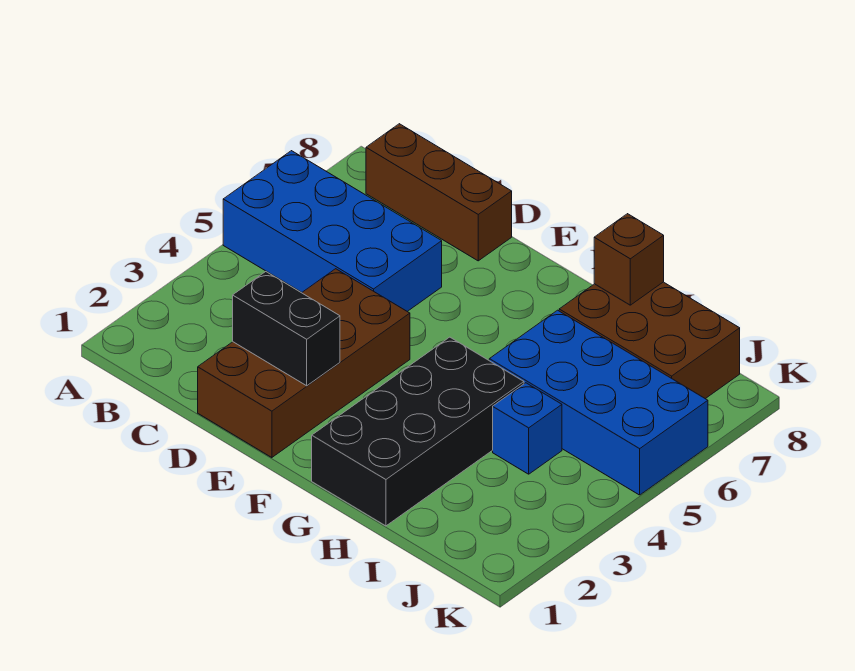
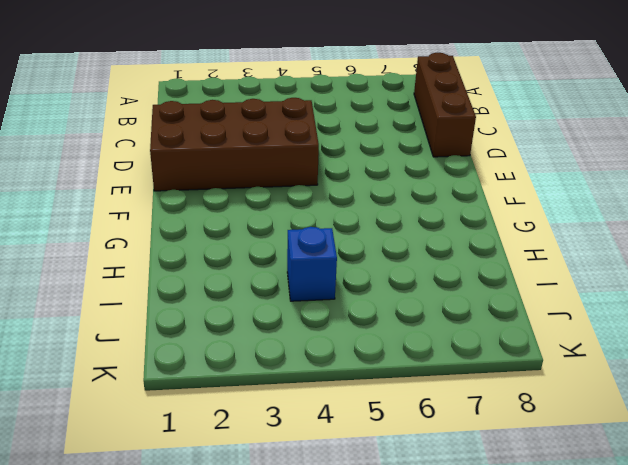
none -> blue 2x4 brick [223,151,442,312]
none -> black 2x4 brick [312,337,524,526]

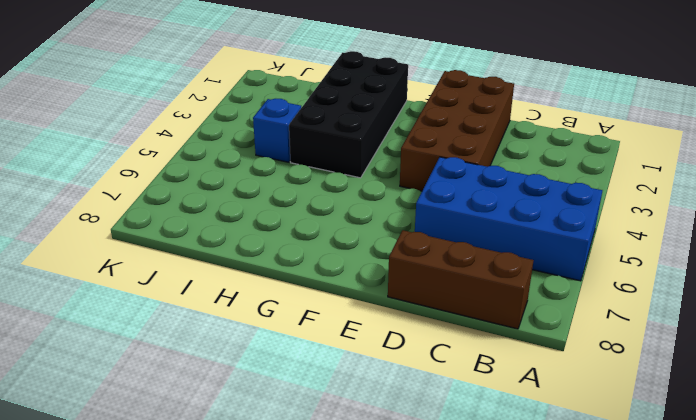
none -> blue 2x4 brick [489,310,708,495]
none -> brown 2x3 brick [559,282,740,399]

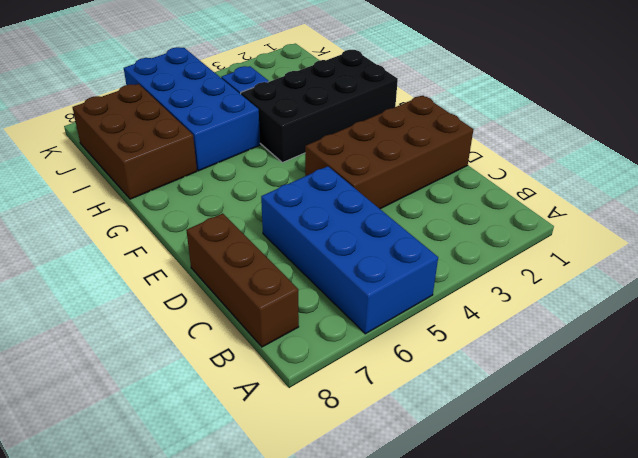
none -> black 1x2 brick [233,272,340,386]
none -> brown 1x1 brick [594,214,664,305]

